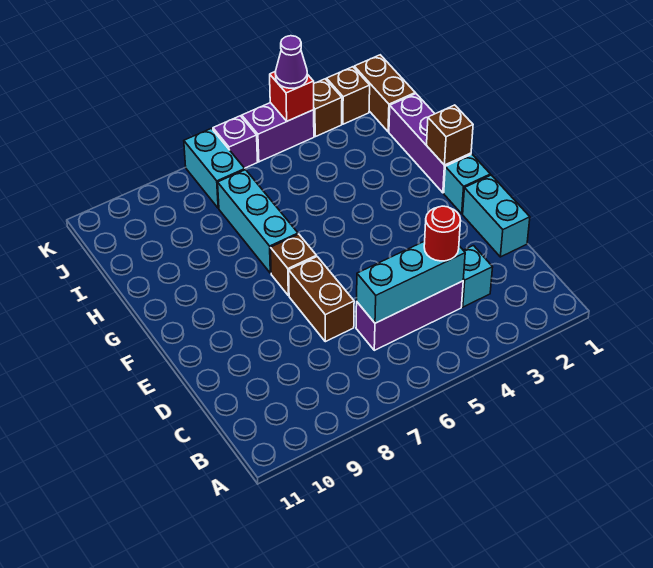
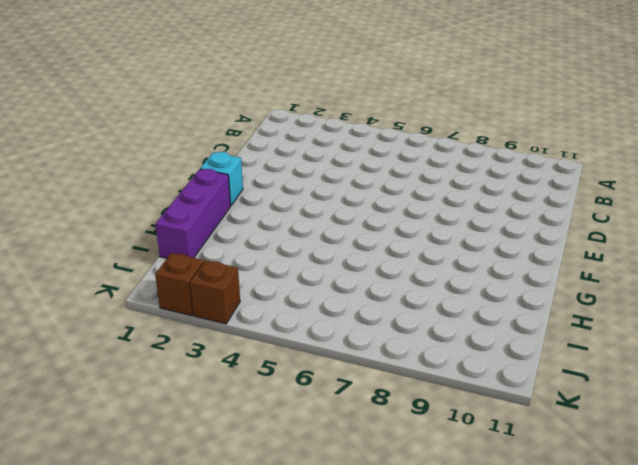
none -> cyan 1x1 brick [462,246,493,307]
none -> purple 1x3 brick [356,281,463,350]
none -> cyan 1x2 brick [463,175,530,257]

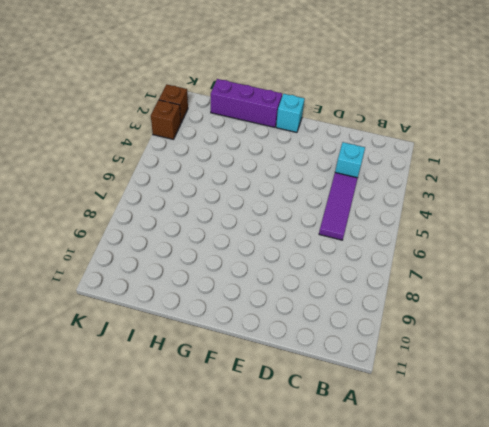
purple 1x3 tile [319,173,358,240] -> purple 1x3 brick [356,281,463,350]
none -> cyan 1x2 brick [463,175,530,257]
none -> brown 1x2 brick [289,257,354,342]
none -> brown 1x1 brick [271,234,316,296]

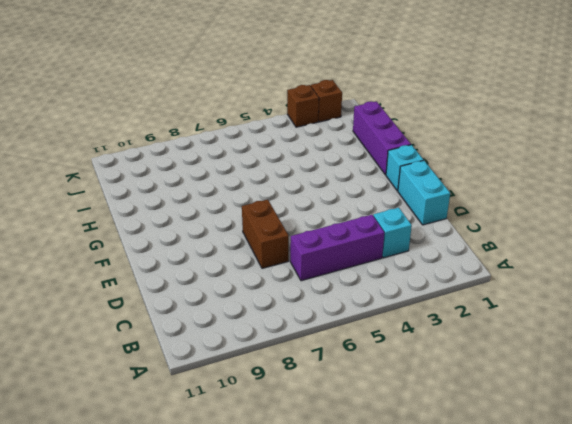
none -> brown 1x1 brick [271,234,316,296]
none -> cyan 1x3 brick [218,170,298,273]
none -> brown 1x2 brick [354,55,415,132]

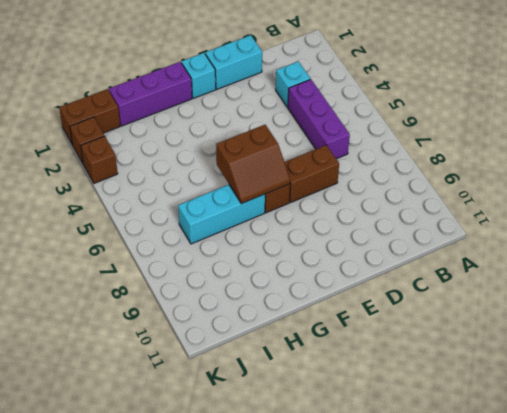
brown 2x2 slope [216,125,290,204] -> none
none -> cyan 1x2 brick [184,128,245,208]
none -> purple 1x2 brick [242,103,314,162]
none -> purple 1x1 brick [213,116,258,168]

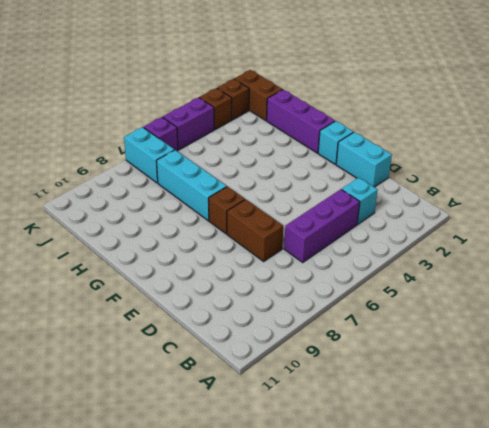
none -> cyan 1x3 brick [357,241,465,323]
none -> brown 1x1 brick [427,105,473,165]
none -> red 1x1 brick [270,72,314,121]

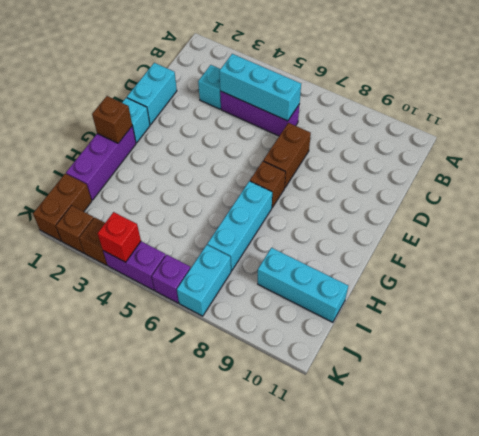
cyan 1x3 brick [258,248,348,322] -> none
none -> red 1x1 round brick [424,206,461,261]
none -> purple 1x1 cone [275,36,307,88]

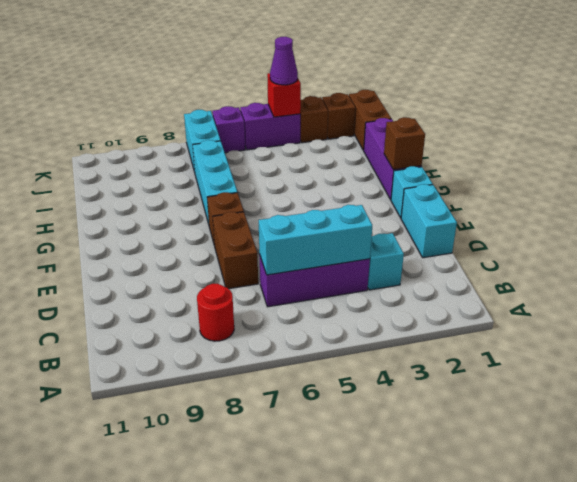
red 1x1 round brick [197,284,234,341] -> red 1x1 round brick moved to [424,206,461,261]

